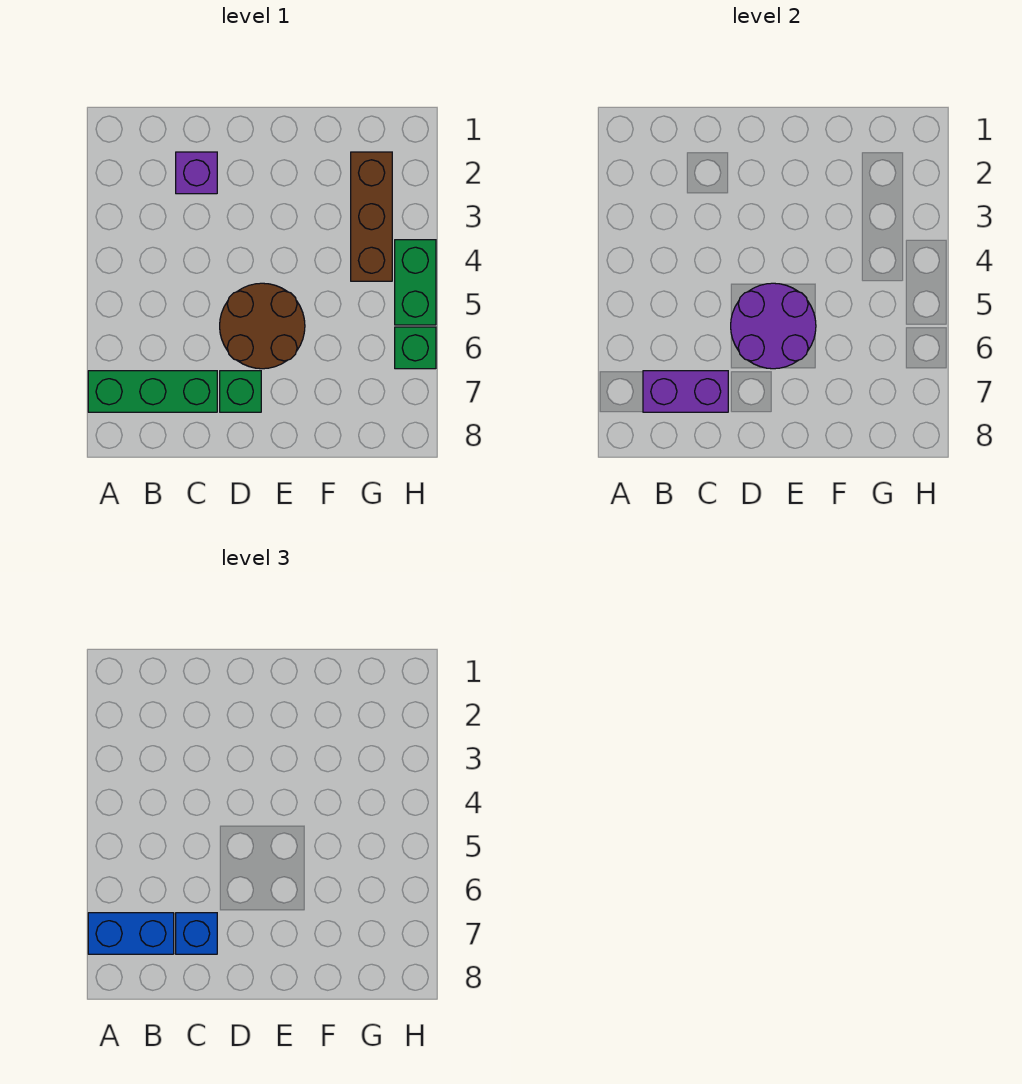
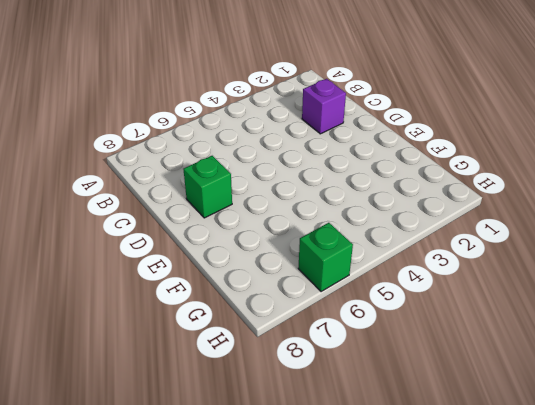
none -> green 1x3 brick [88,371,217,412]
none -> brown 2x2 round brick [220,283,305,369]

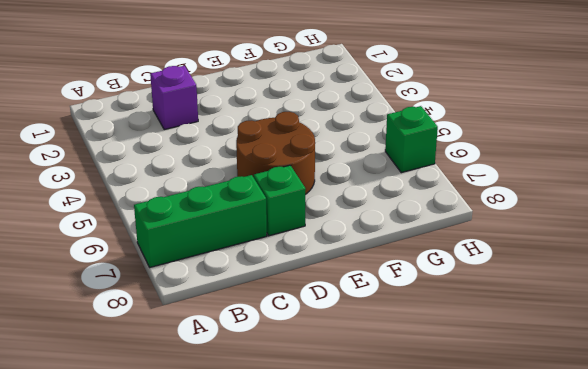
none -> brown 1x3 brick [351,152,392,281]
none -> green 1x2 brick [395,240,436,325]

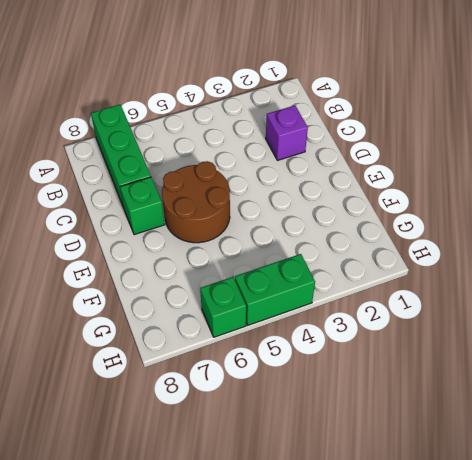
none -> brown 1x3 brick [351,152,392,281]
none -> purple 1x2 brick [643,371,728,412]

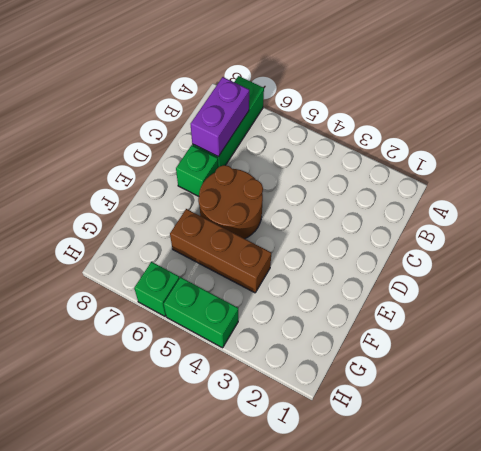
brown 1x3 brick [170,209,271,293] -> brown 1x3 brick moved to [351,152,392,281]
none -> purple 1x1 brick [176,152,217,194]
none -> purple 2x2 round brick [731,283,816,369]

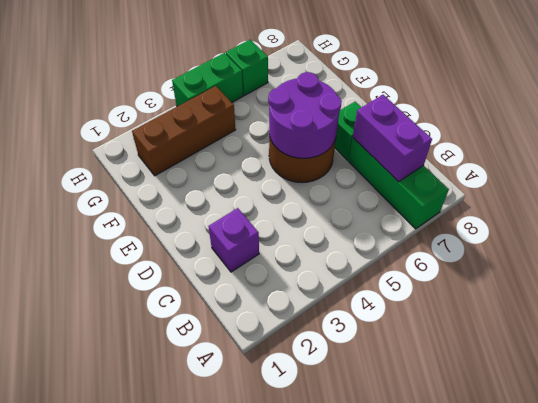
none -> blue 1x2 brick [88,913,174,954]
none -> blue 1x1 brick [176,913,217,954]

